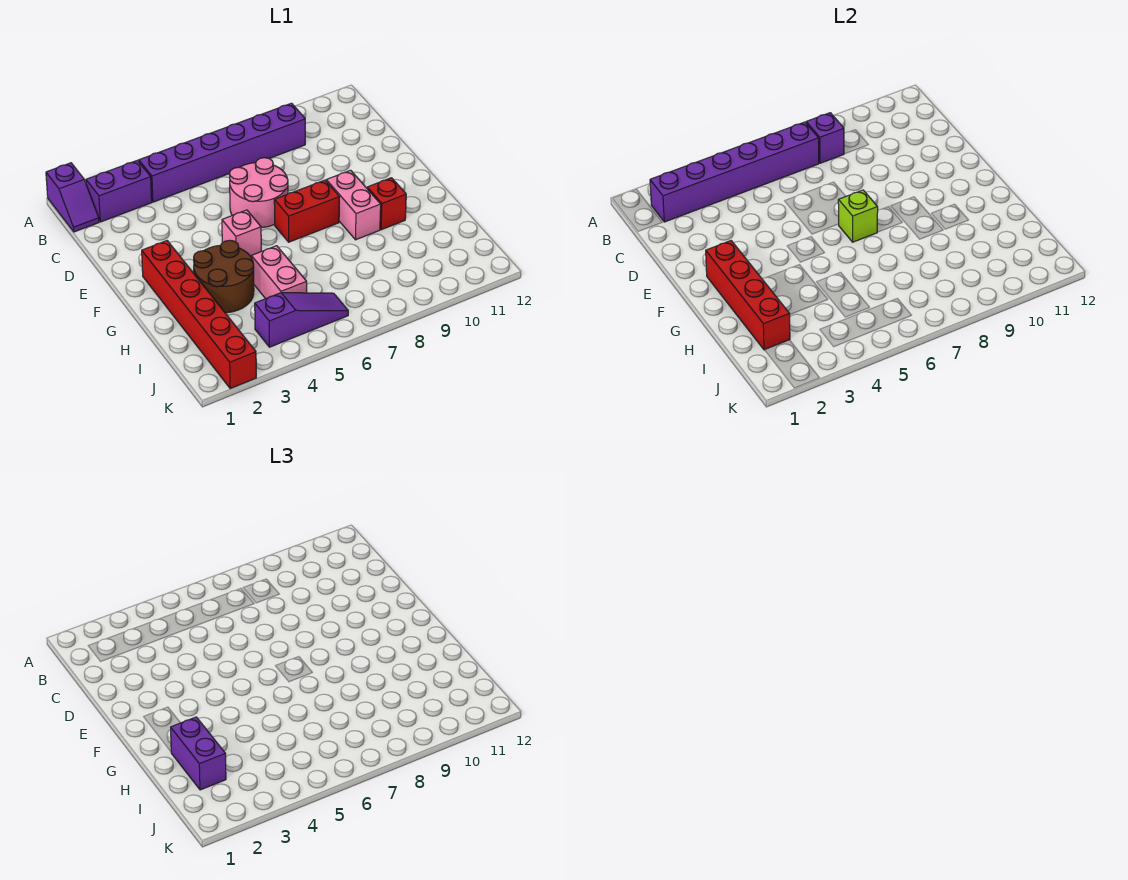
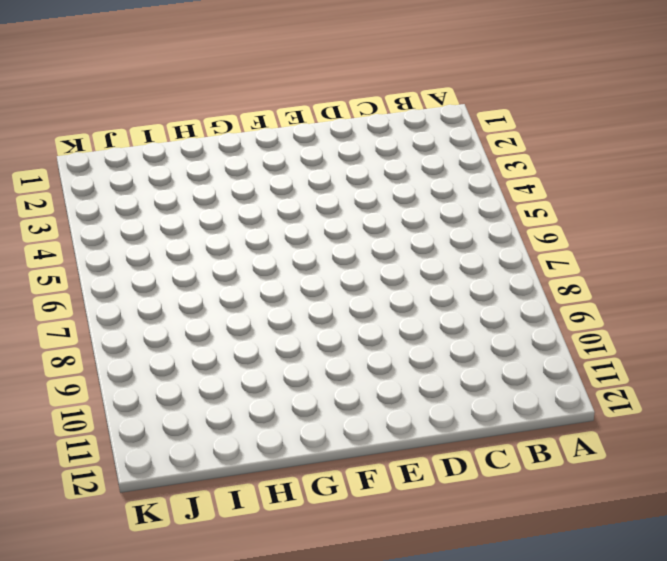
none -> purple 1x2 slope [46,163,99,232]
none -> purple 1x2 brick [86,160,152,222]
none -> purple 1x6 brick [139,103,305,202]

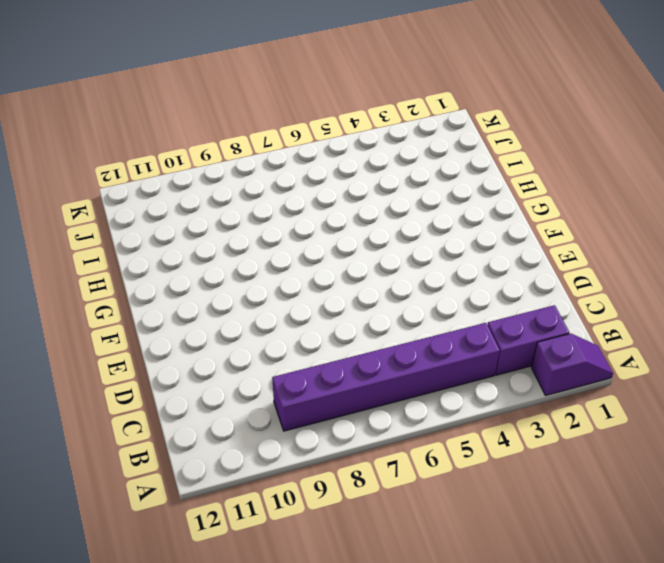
purple 1x2 slope [531,334,613,396] -> purple 1x2 slope turned to [46,163,99,232]
none -> pink 2x2 round brick [229,158,288,227]
none -> red 1x6 brick [142,241,256,388]
none -> pink 1x1 brick [222,210,261,257]

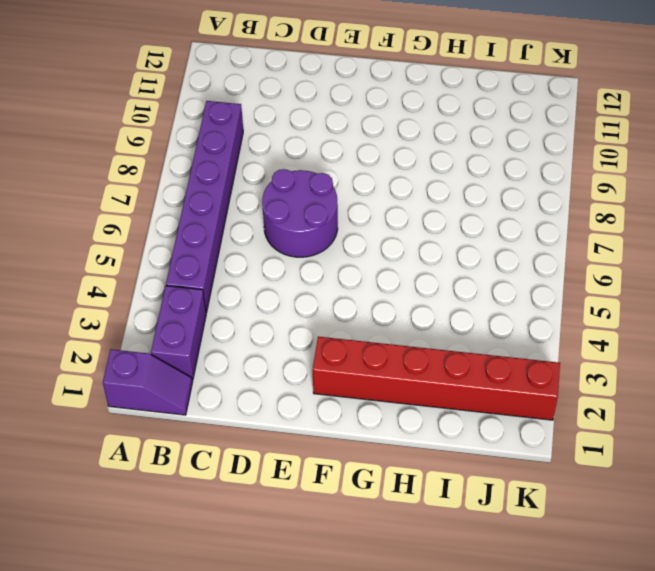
purple 2x2 round brick [262,169,338,257] -> pink 2x2 round brick [229,158,288,227]
none -> pink 1x1 brick [222,210,261,257]
none -> red 1x2 brick [274,180,339,242]
none -> pink 1x2 brick [326,170,381,240]

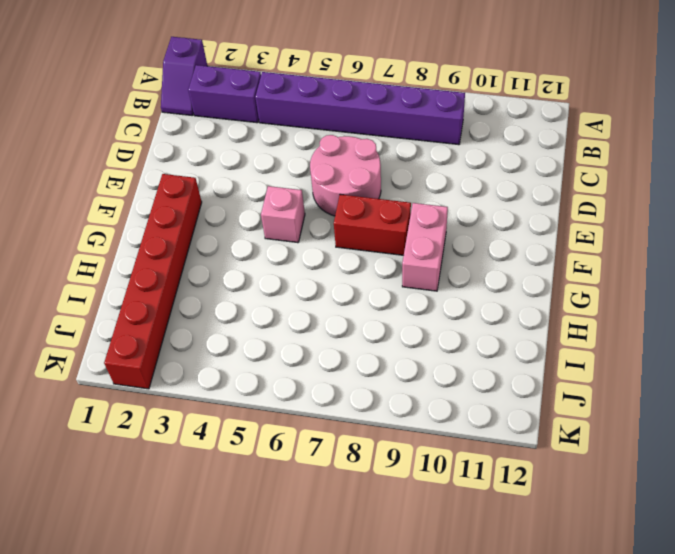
none -> brown 2x2 round brick [194,240,254,313]
none -> red 1x1 brick [367,178,406,230]
none -> pink 1x2 brick [251,246,307,299]

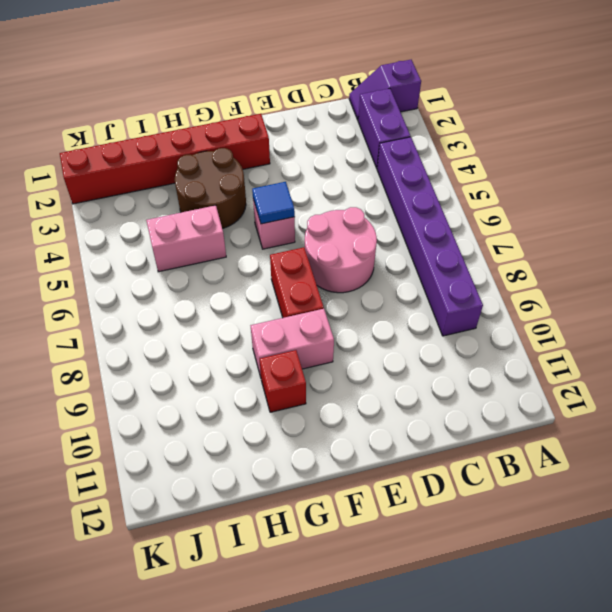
blue 1x1 tile [252,182,295,224] -> none
none -> purple 1x3 slope [255,293,348,347]
none -> purple 1x6 brick [650,122,819,222]
none -> purple 1x1 brick [806,113,844,163]

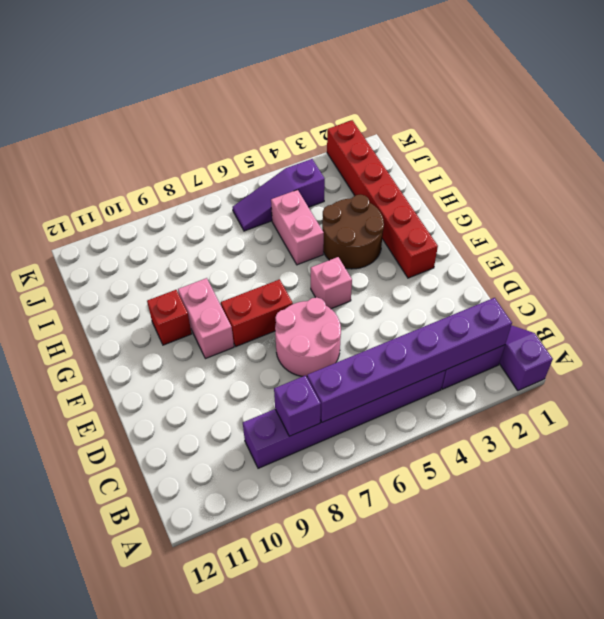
none -> red 1x4 brick [706,241,790,350]
none -> lime 1x1 brick [838,190,878,242]
none -> purple 1x2 brick [171,717,226,790]

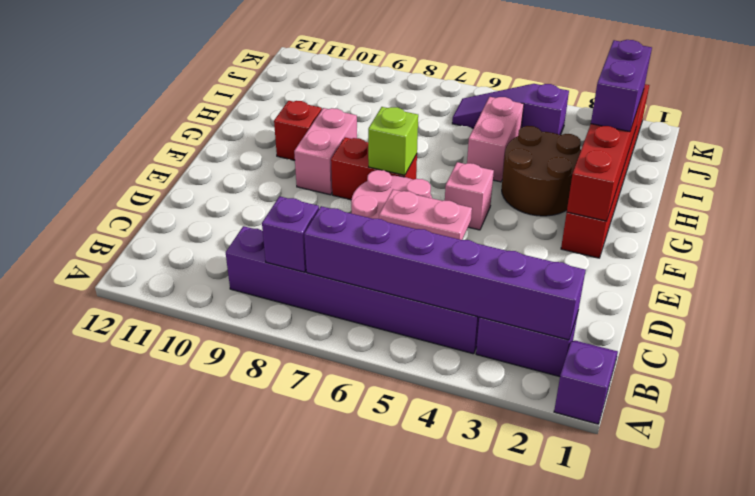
pink 1x2 plate [379,190,472,240] -> none

